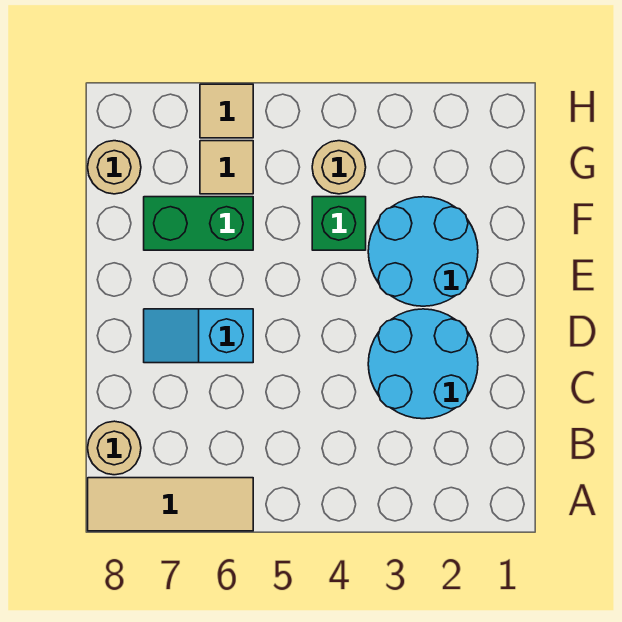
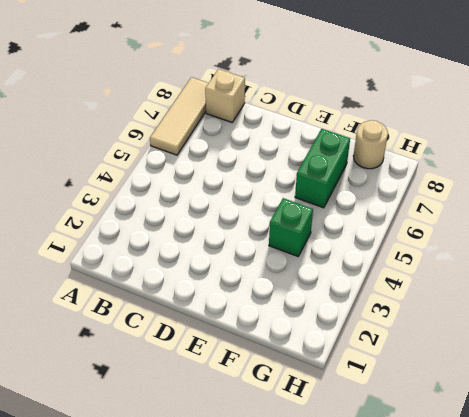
tan 1x1 brick [205,69,245,122] -> tan 1x1 round brick [88,421,141,475]
none -> cyan 2x2 round brick [368,309,478,419]
none -> cyan 1x2 slope [144,309,253,363]

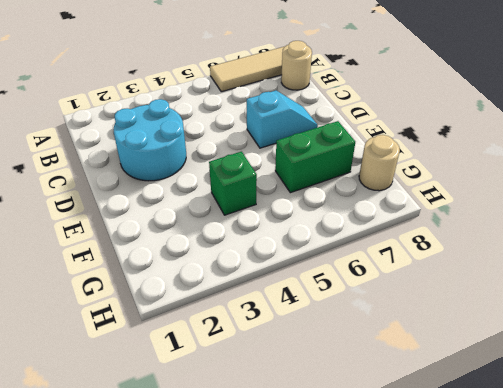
none -> cyan 2x2 round brick [368,197,478,306]
none -> tan 1x1 round brick [312,141,366,194]

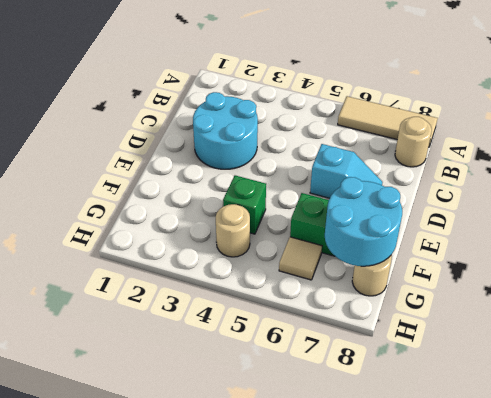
cyan 2x2 round brick [325,177,402,266] -> cyan 2x2 round brick moved to [368,197,478,306]
none -> tan 1x1 tile [200,84,253,138]

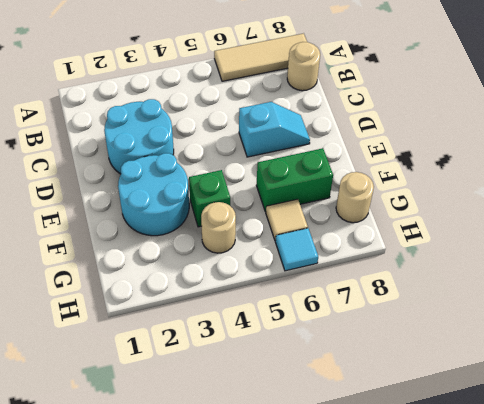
cyan 1x1 tile [275,228,318,271] -> tan 1x1 tile [200,84,253,138]

